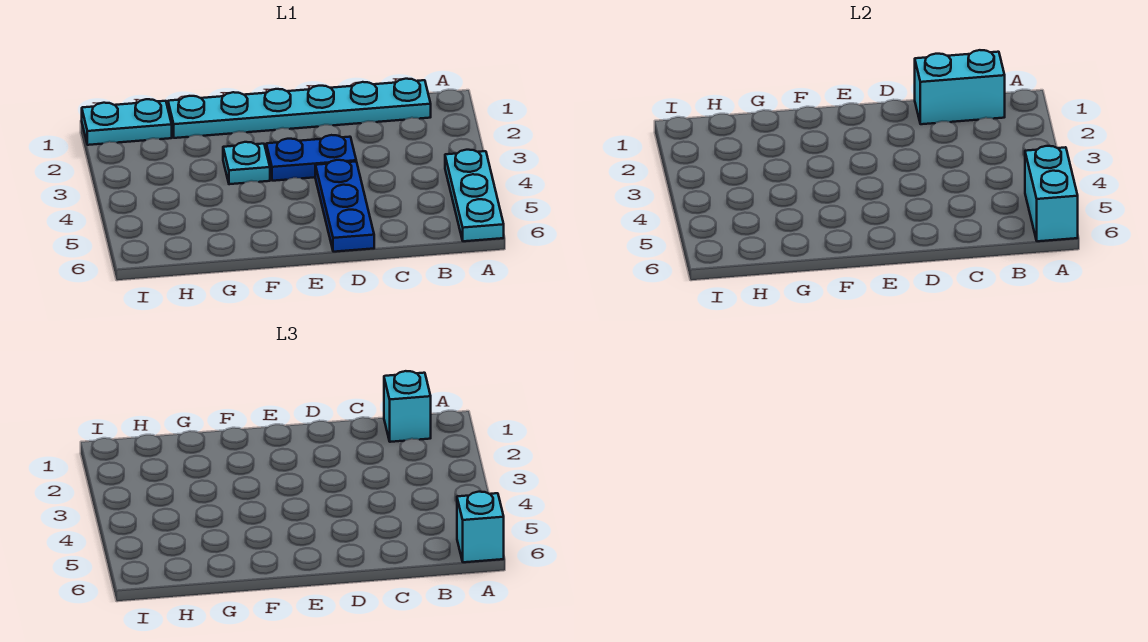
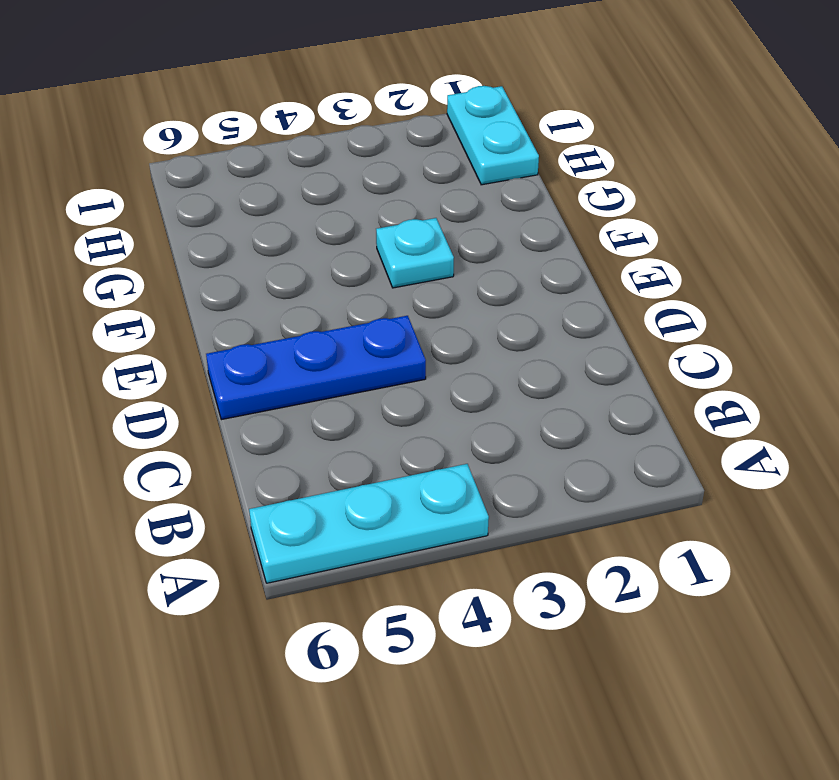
none -> cyan 1x6 plate [168,79,431,138]
none -> blue 1x2 plate [266,135,356,181]

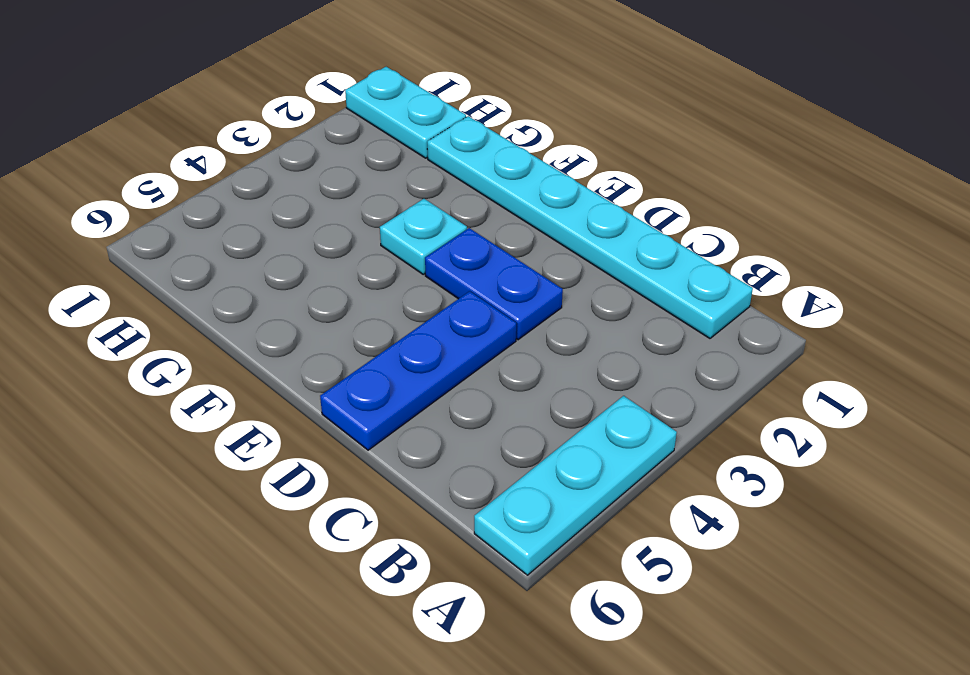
none -> cyan 1x2 brick [1025,146,1078,241]
none -> cyan 1x2 brick [915,50,1005,124]

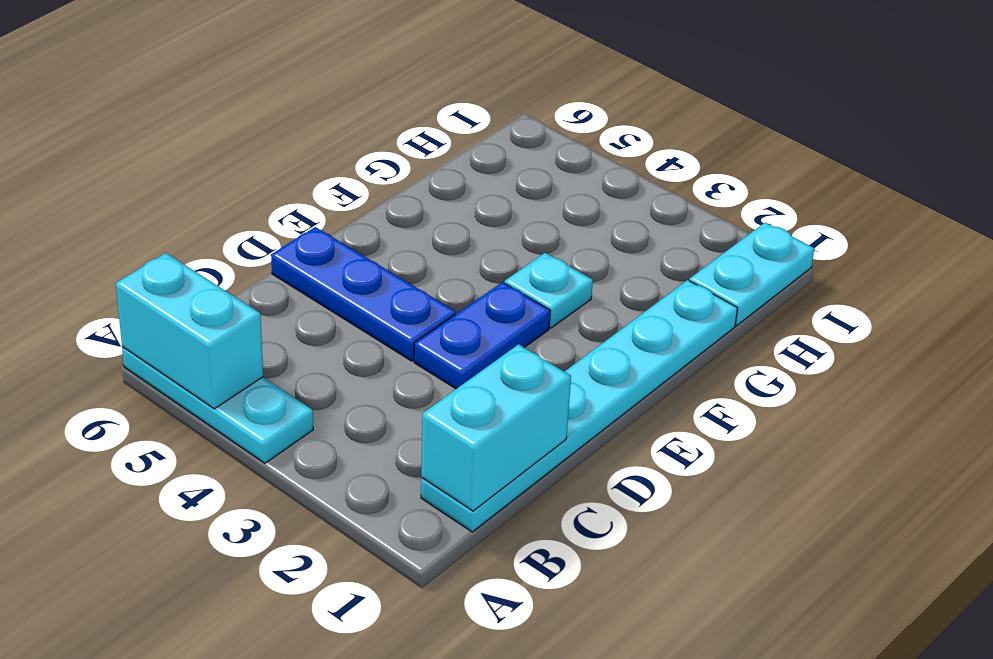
none -> cyan 1x1 brick [457,492,504,562]
none -> cyan 1x1 brick [384,371,431,442]

